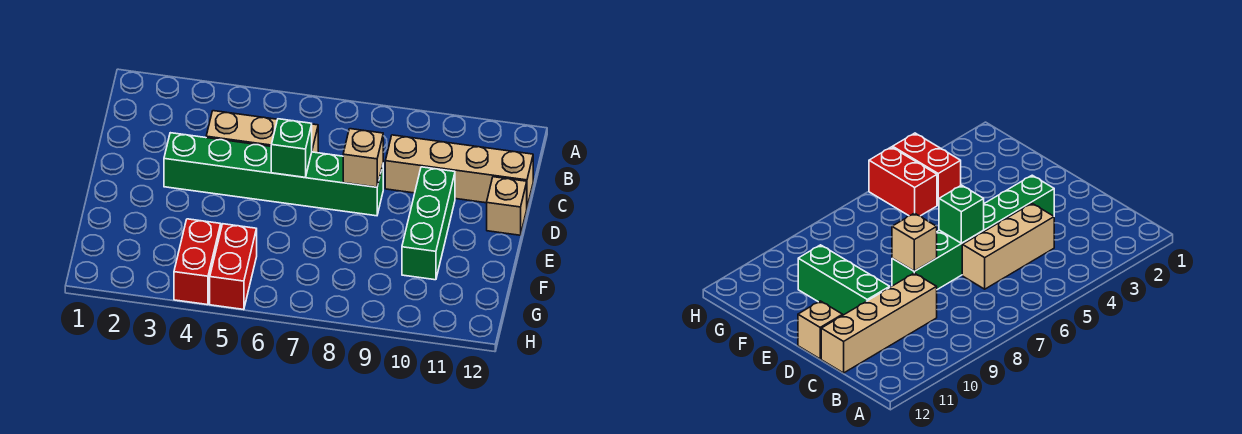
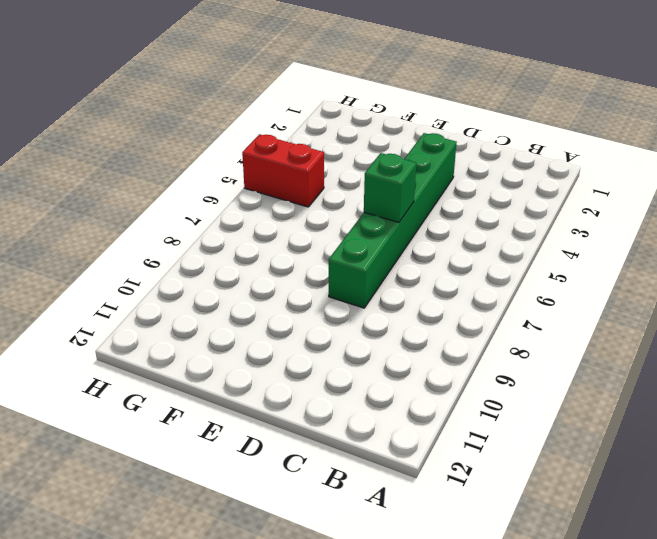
none -> tan 1x3 brick [206,111,318,153]
none -> tan 1x4 brick [385,135,533,207]

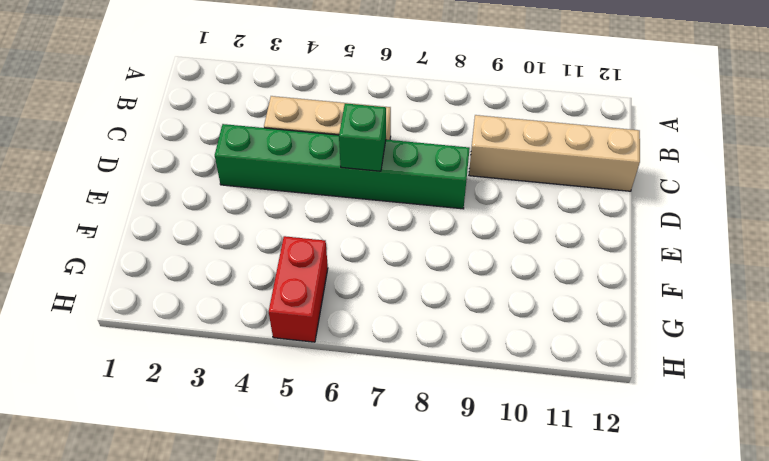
none -> green 1x3 brick [402,167,455,280]
none -> tan 1x1 brick [487,177,527,235]

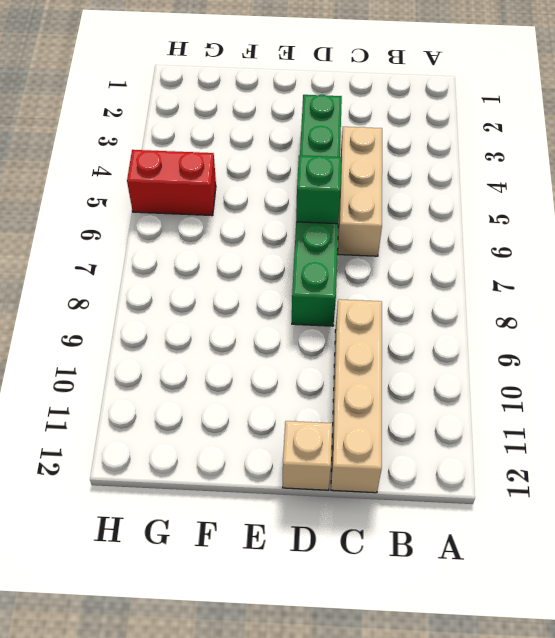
none -> green 1x3 brick [402,167,455,280]
none -> red 1x2 brick [174,219,221,305]

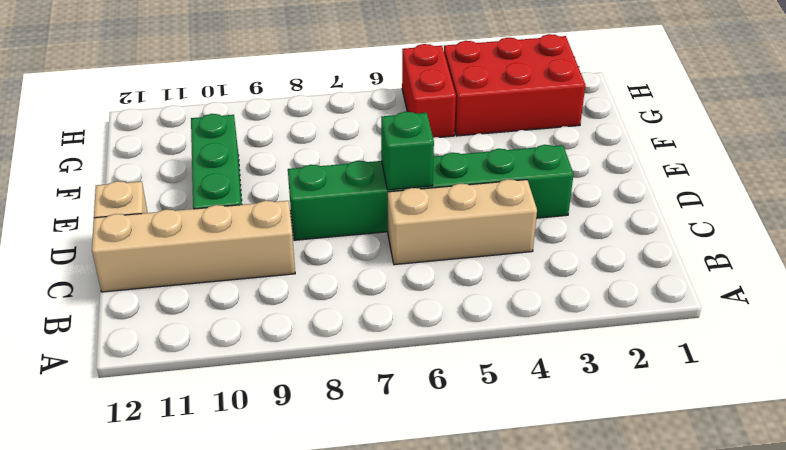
red 2x3 brick [444,34,585,136] -> red 1x2 brick [174,219,221,305]
none -> tan 1x1 brick [343,129,383,187]

